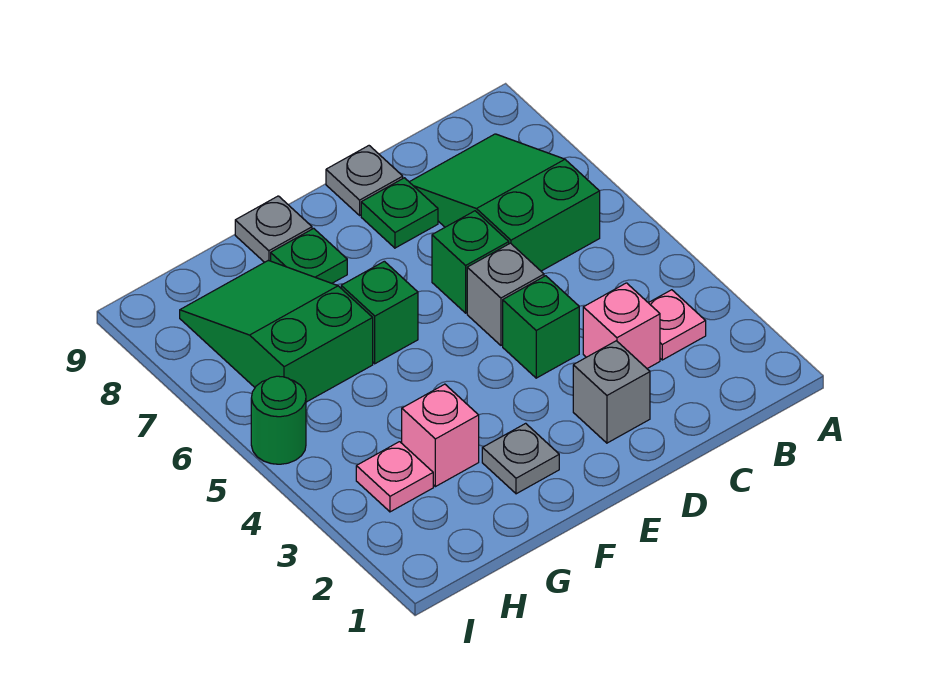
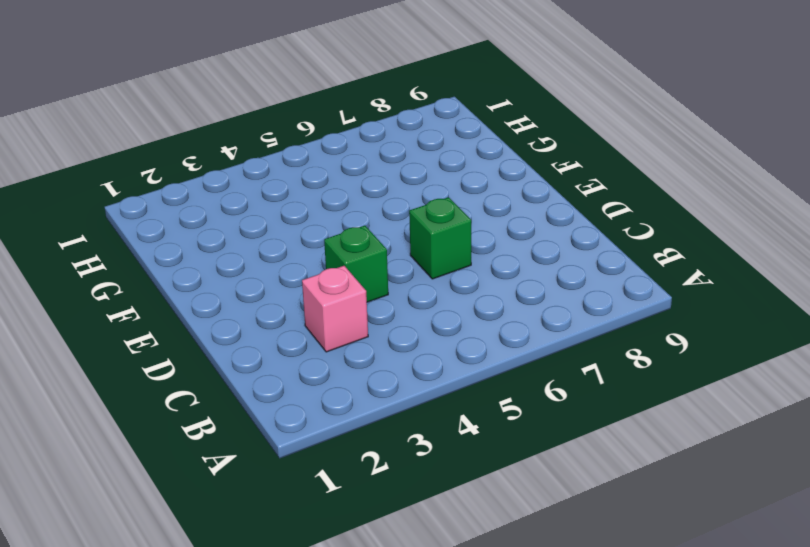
none -> pink 1x1 plate [648,290,706,360]
none -> green 2x3 slope [410,134,600,271]
none -> grey 1x1 brick [573,341,650,443]

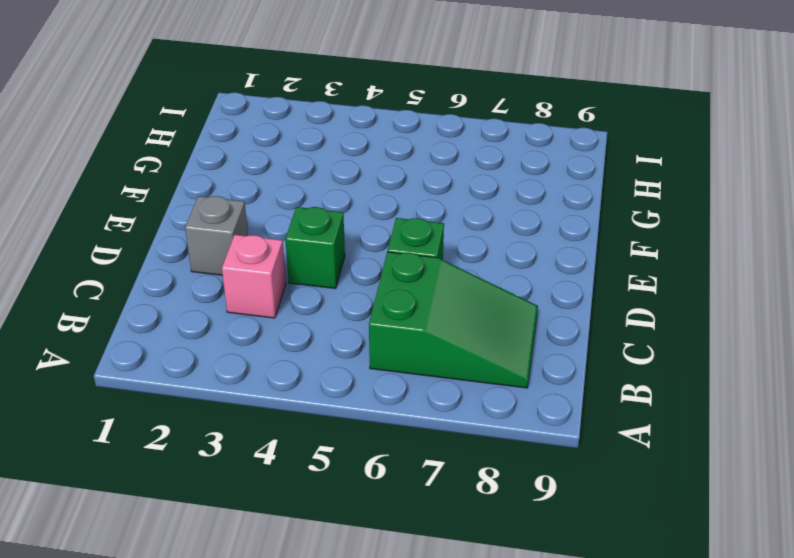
none -> pink 1x1 plate [648,290,706,360]
none -> grey 1x1 brick [467,243,544,345]
none -> green 1x1 plate [361,178,438,248]

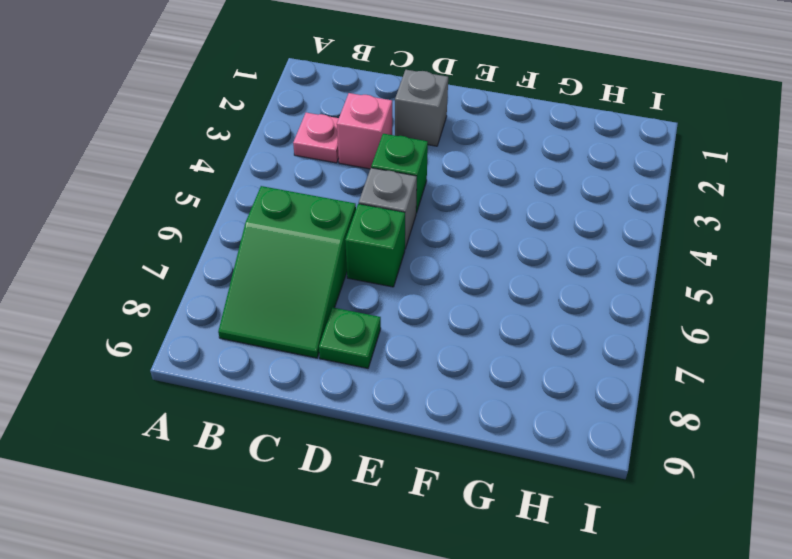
none -> grey 1x1 plate [326,146,403,215]
none -> grey 1x1 plate [482,423,559,494]
none -> green 1x1 brick [341,261,418,364]

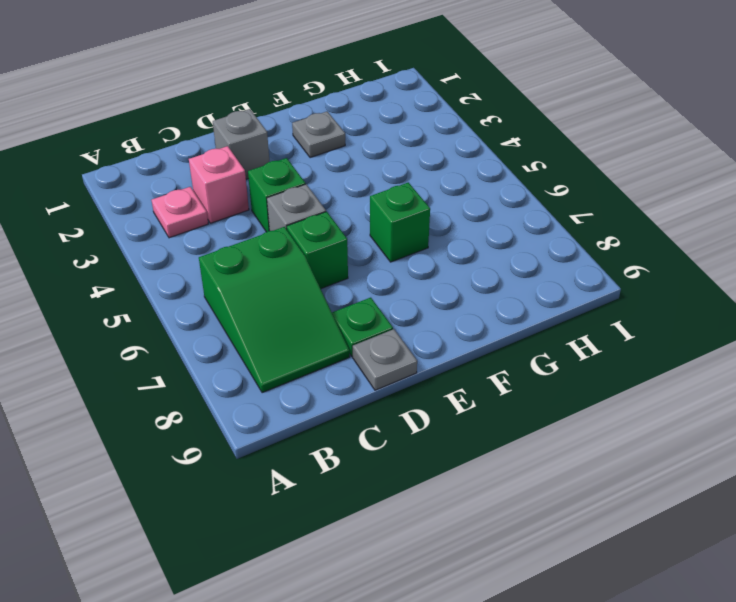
none -> green 1x1 plate [271,228,347,283]
none -> grey 1x1 plate [235,196,312,262]
none -> pink 1x1 brick [402,384,479,487]

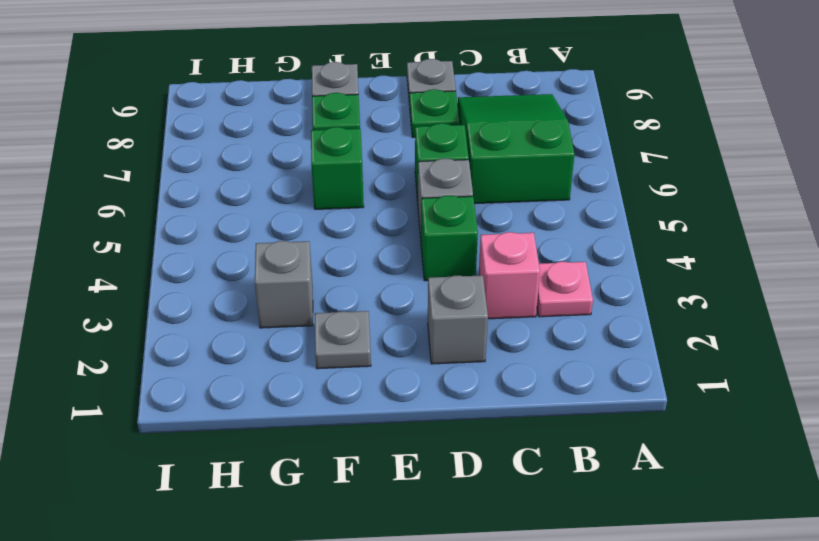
grey 1x1 brick [255,241,313,328] -> pink 1x1 brick [402,384,479,487]
none -> green 2x3 slope [180,260,373,402]
none -> pink 1x1 plate [356,442,433,512]
none -> green 1x1 round brick [251,376,306,464]

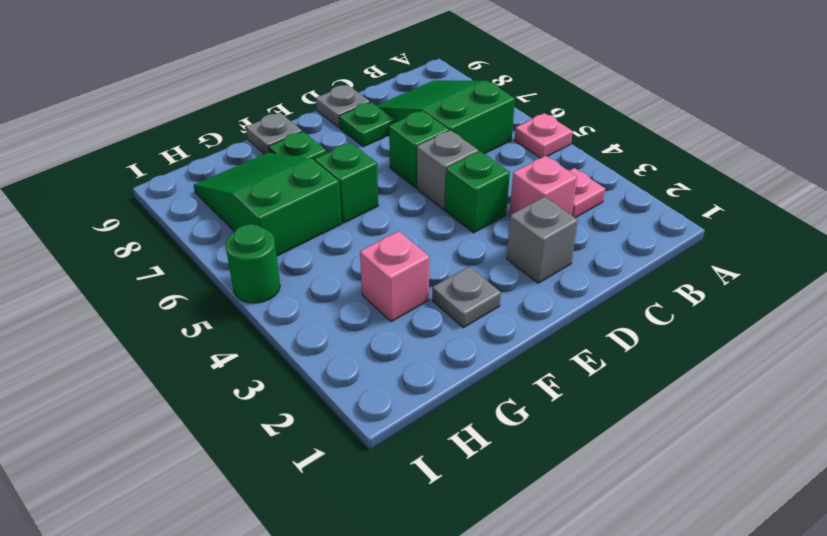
pink 1x1 plate [514,113,573,158] -> pink 1x1 plate moved to [356,442,433,512]

